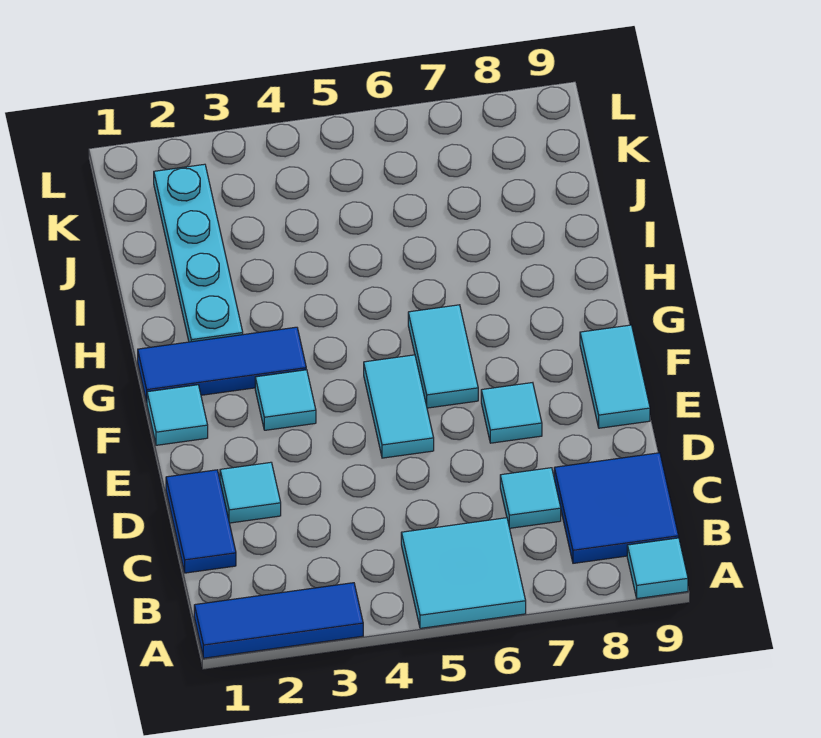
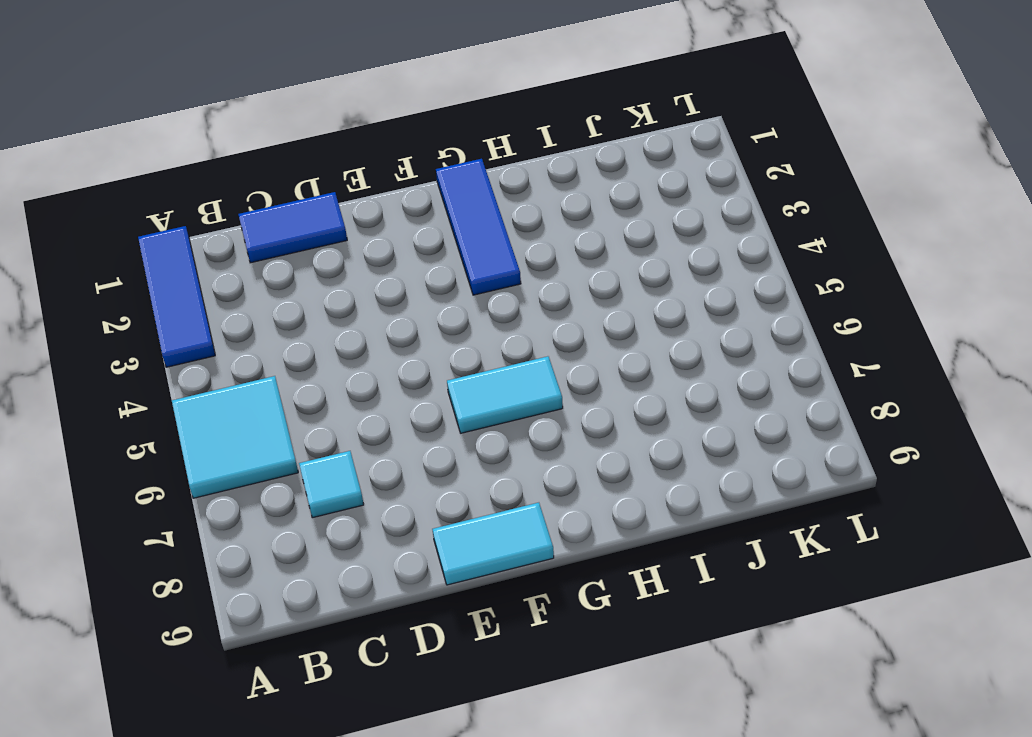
none -> cyan 1x1 tile [627,538,688,599]
none -> blue 2x2 tile [554,453,679,563]
none -> cyan 1x1 tile [220,462,281,523]

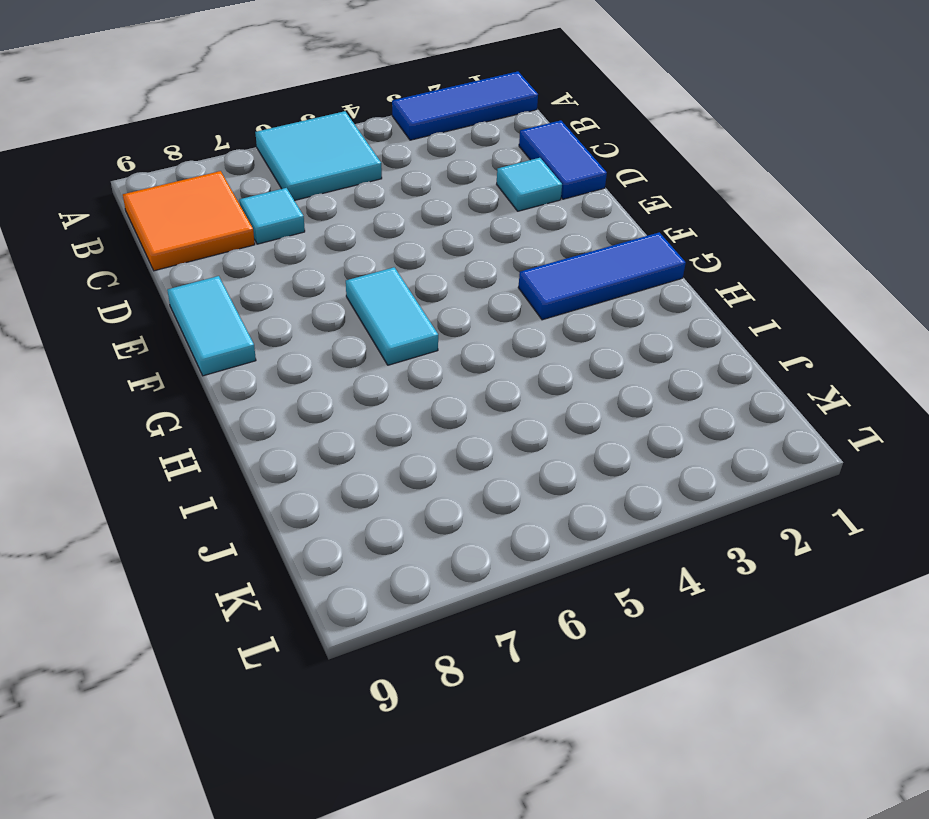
orange 2x2 tile [123,171,255,271] -> blue 2x2 tile [554,453,679,563]
none -> cyan 1x1 tile [627,538,688,599]
none -> cyan 1x2 tile [364,355,434,458]
none -> cyan 1x1 tile [481,383,542,443]

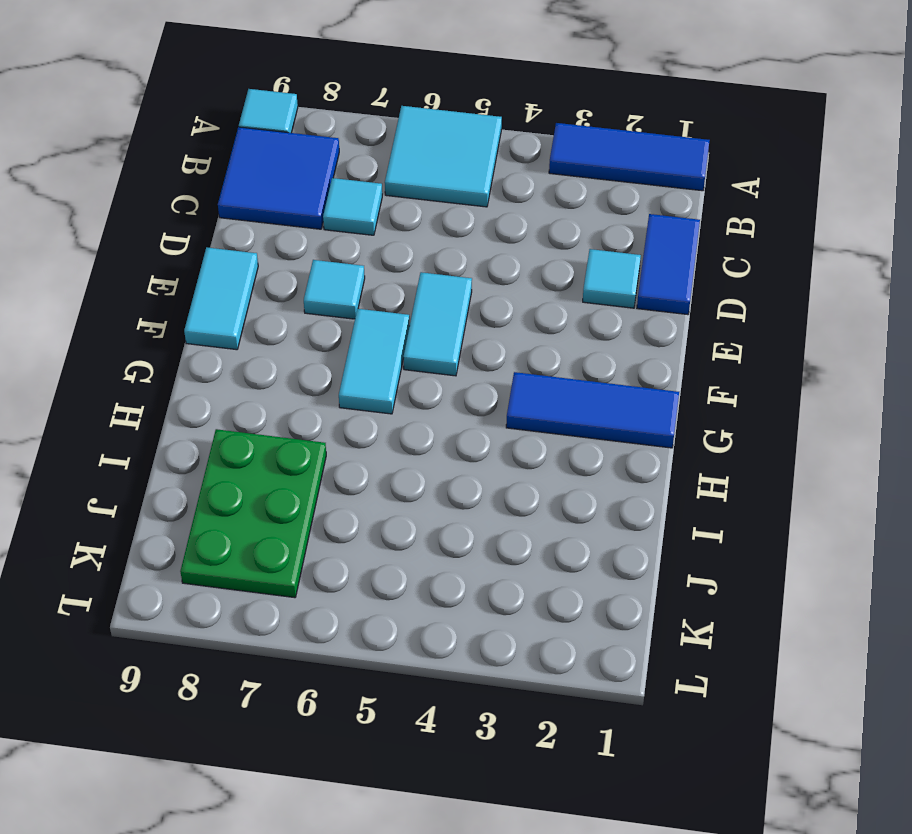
green 2x3 plate [180,429,326,598] -> none
none -> cyan 1x1 tile [147,385,208,445]
none -> cyan 1x1 tile [255,370,316,430]
none -> cyan 1x4 plate [154,164,243,342]

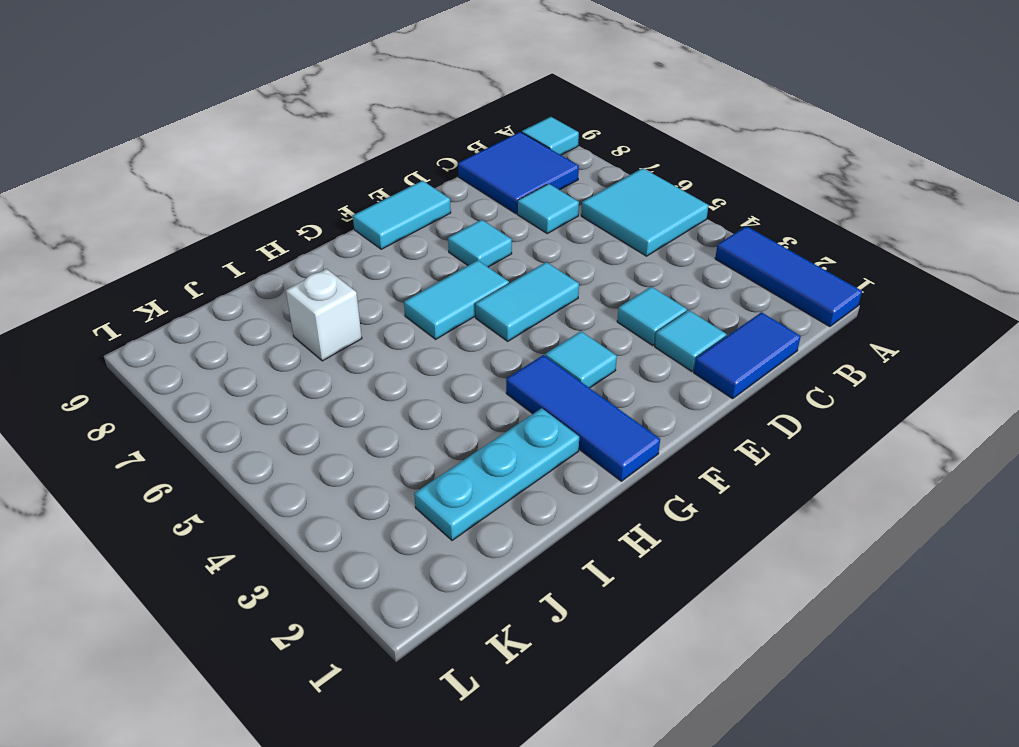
cyan 1x1 tile [617,287,687,346] -> cyan 1x1 tile moved to [147,385,208,445]
cyan 1x3 plate [414,408,579,540] -> cyan 1x4 plate [154,164,243,342]
white 1x1 brick [286,269,362,361] -> none

